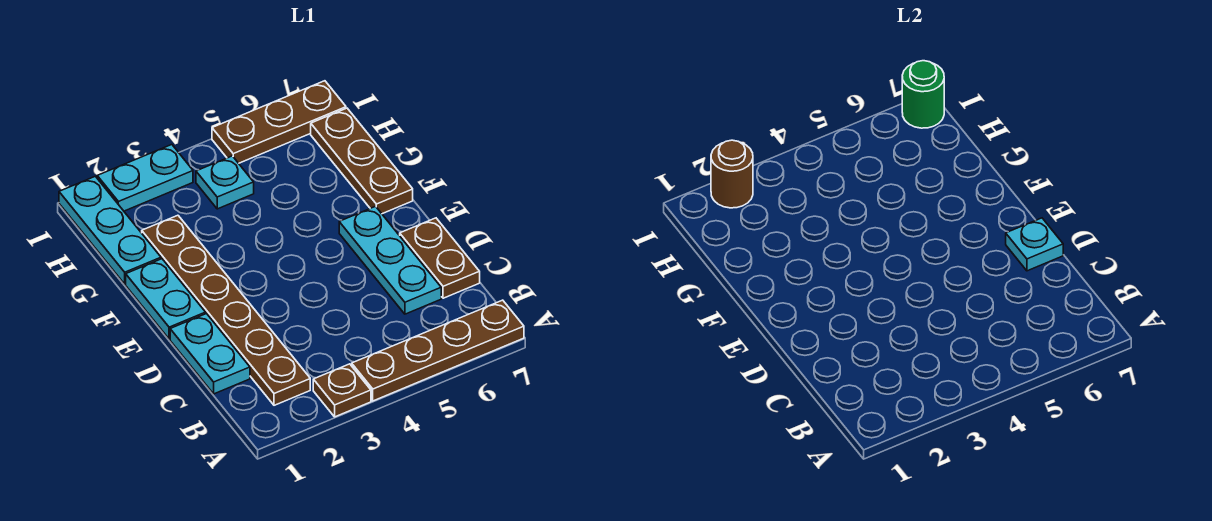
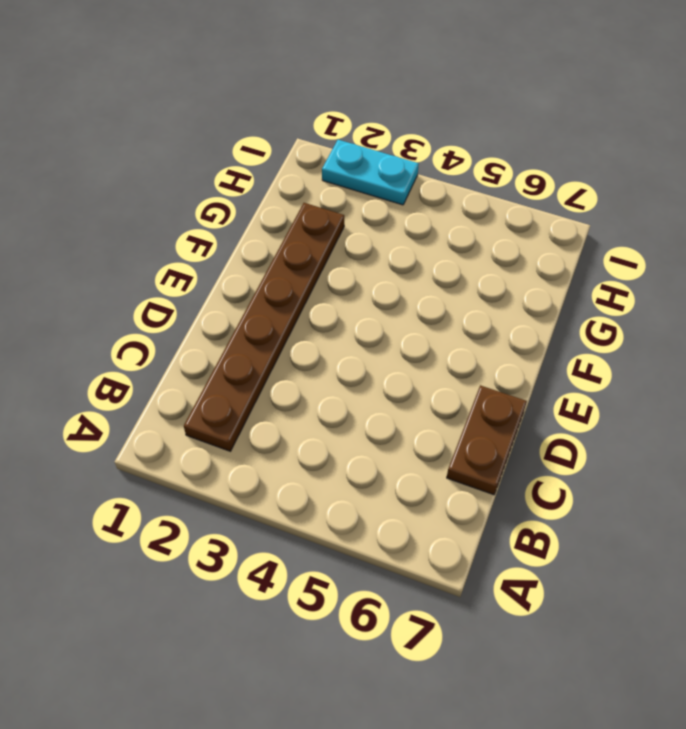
none -> brown 1x1 plate [313,364,371,417]
none -> brown 1x4 plate [352,300,524,401]
none -> cyan 1x2 plate [170,314,250,394]

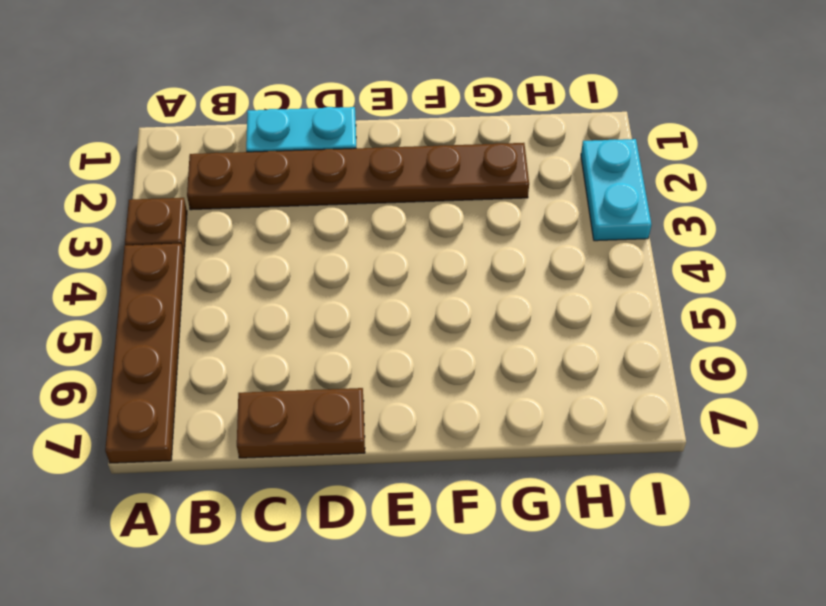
none -> cyan 1x3 plate [339,206,441,314]
none -> cyan 1x2 plate [126,259,206,339]
none -> brown 1x3 plate [311,108,413,214]

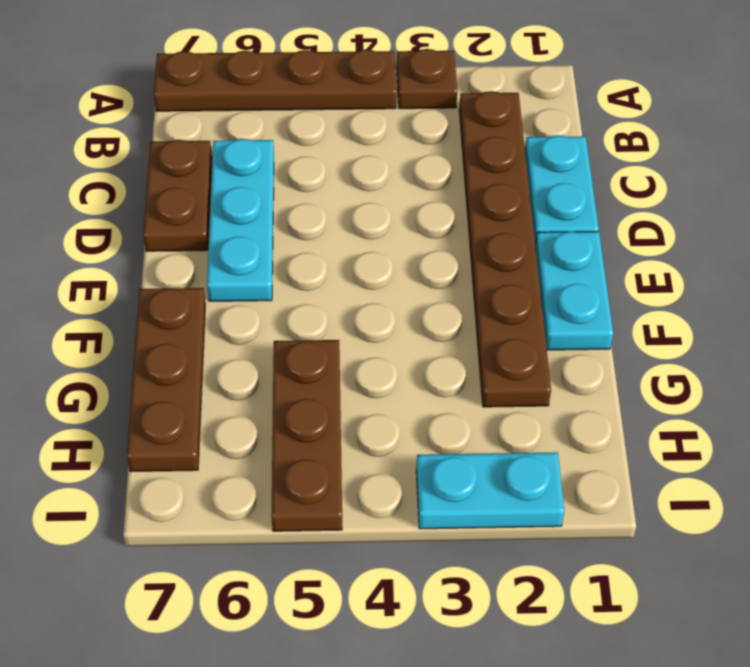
brown 1x3 plate [271,340,342,531] -> brown 1x3 plate turned to [212,81,346,163]
none -> cyan 1x3 plate [59,176,161,284]
none -> cyan 1x1 plate [196,156,254,209]
none -> cyan 1x1 plate [1006,218,1063,271]

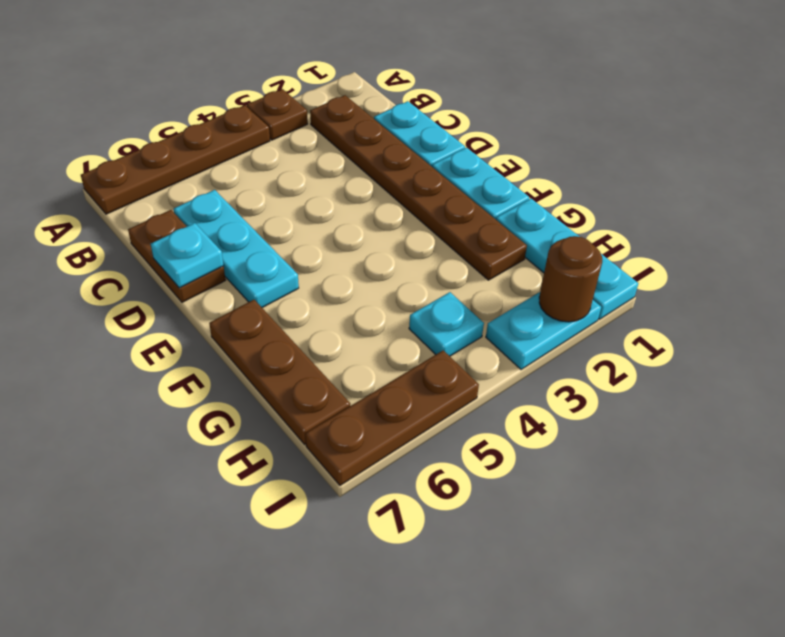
none -> green 1x1 round brick [902,61,944,128]

